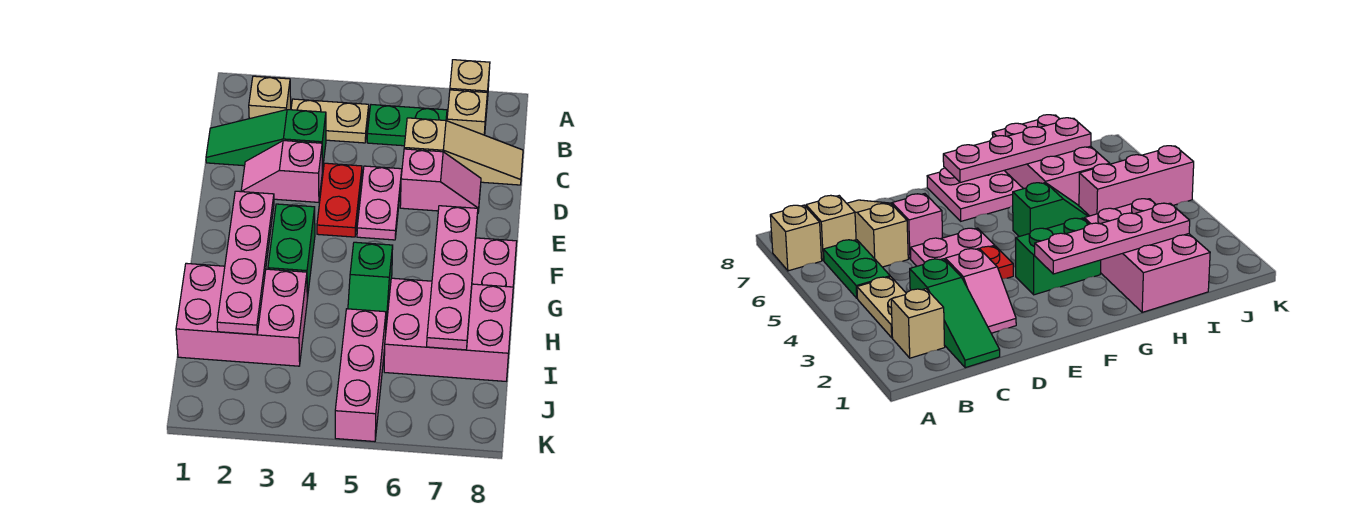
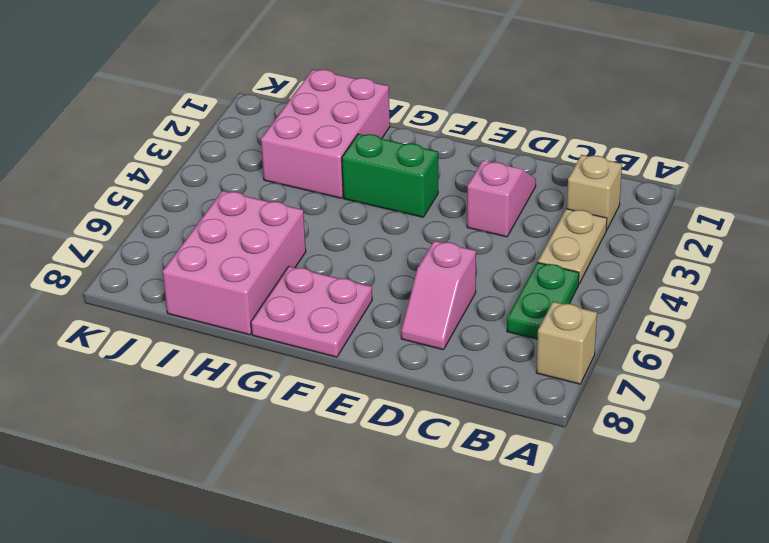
none -> tan 1x1 brick [447,90,487,135]
none -> green 1x3 slope [206,110,326,171]
none -> tan 1x3 slope [404,118,523,185]

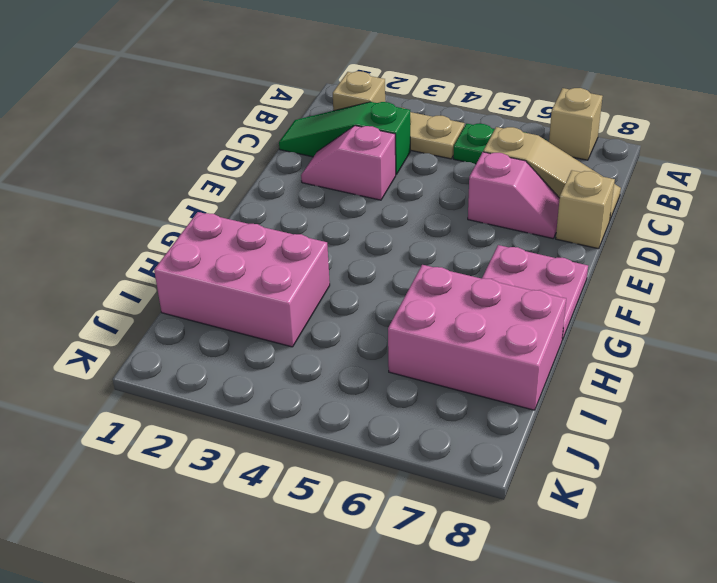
tan 1x1 brick [556,170,615,249] -> tan 1x1 brick moved to [447,90,487,135]
none -> red 1x2 plate [317,163,362,237]
none -> pink 1x2 plate [357,166,402,240]
none -> green 1x2 brick [268,204,315,299]

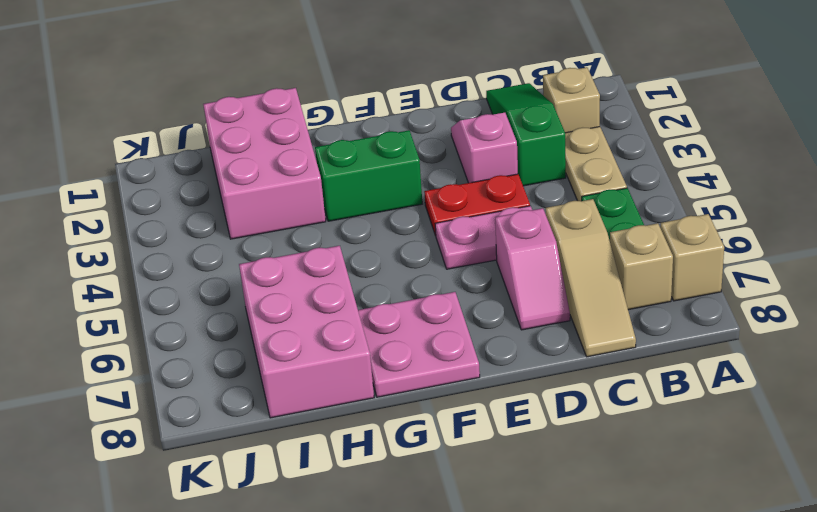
none -> green 1x2 slope [348,242,393,336]
none -> pink 1x3 brick [335,309,386,442]
none -> pink 1x4 plate [217,191,274,335]

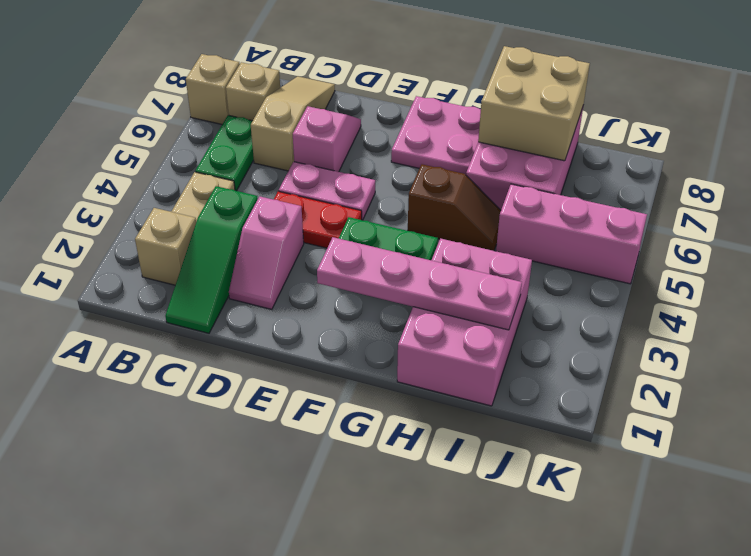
brown 1x2 slope [408,164,501,251] -> green 1x2 slope [348,242,393,336]
tan 2x2 brick [478,46,590,161] -> pink 1x4 plate [427,206,478,350]

